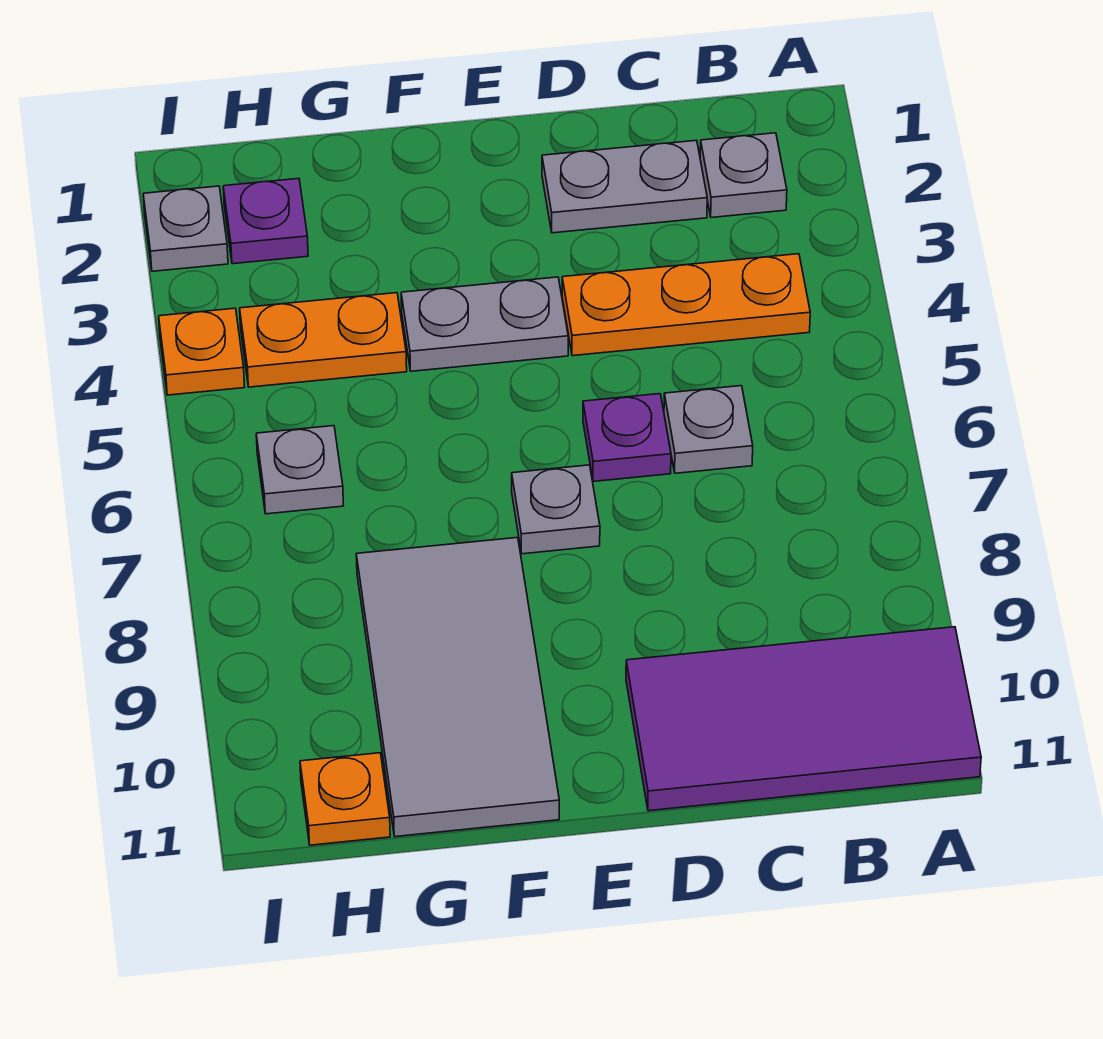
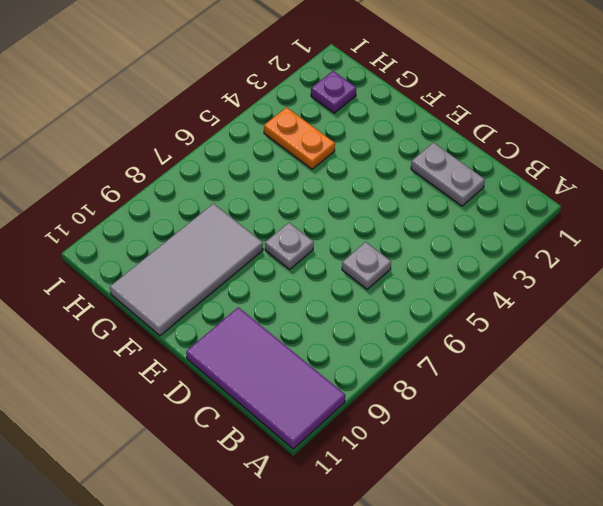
none -> grey 1x1 plate [700,133,787,218]
none -> orange 1x3 plate [562,254,810,356]
none -> purple 1x1 plate [583,394,671,482]

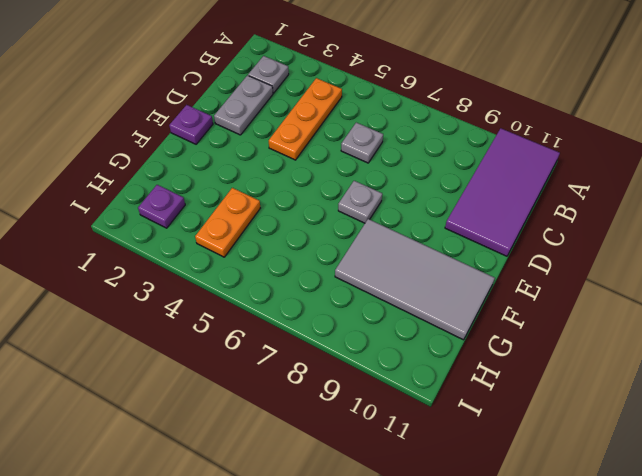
purple 1x1 plate [169,105,213,144] -> purple 1x1 plate moved to [583,394,671,482]
none -> grey 1x2 plate [401,277,568,371]
none -> grey 1x1 plate [256,426,343,514]
none -> orange 1x1 plate [300,753,390,845]

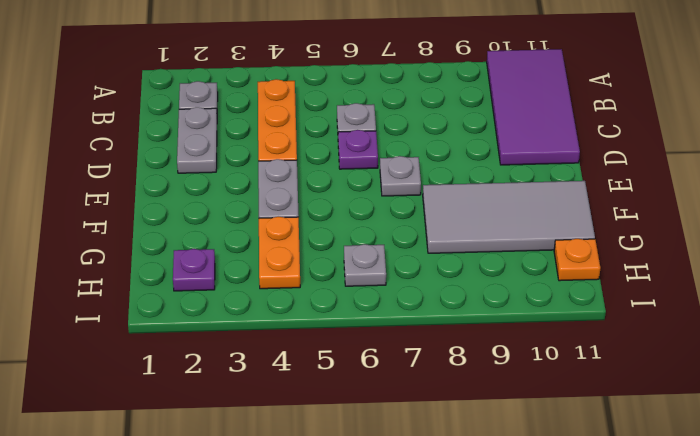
none -> grey 1x1 plate [143,186,228,271]
none -> orange 1x1 plate [159,308,244,395]

